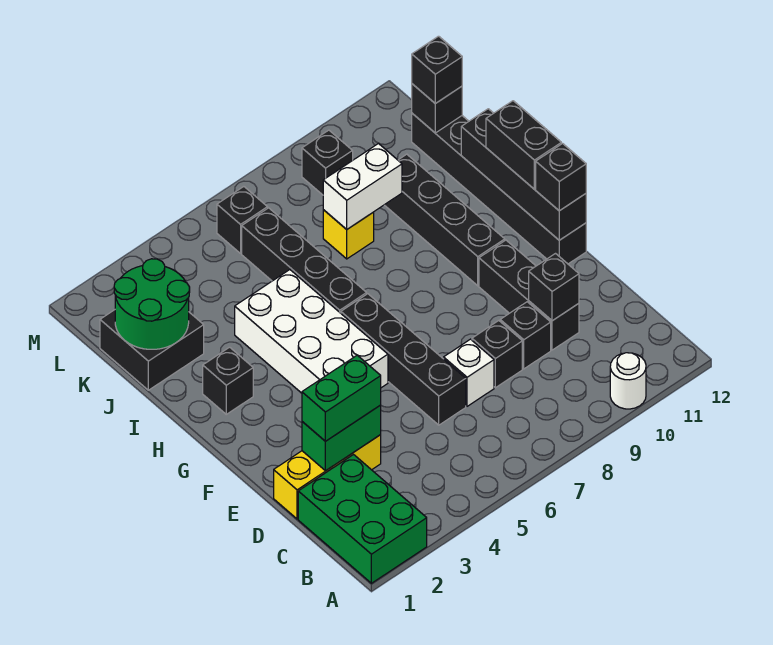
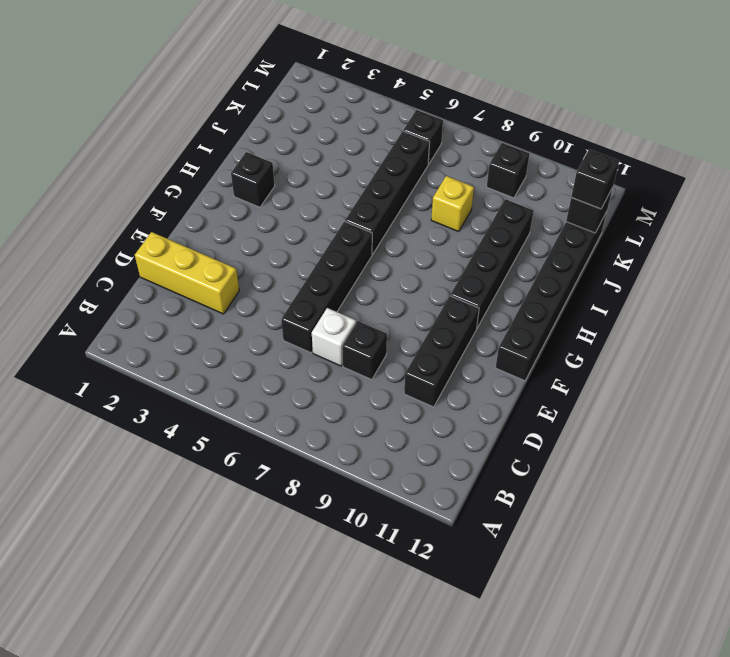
none -> green 2x3 brick [298,455,427,583]
none -> white 1x1 round brick [610,353,646,409]
none -> black 1x1 brick [500,302,551,369]

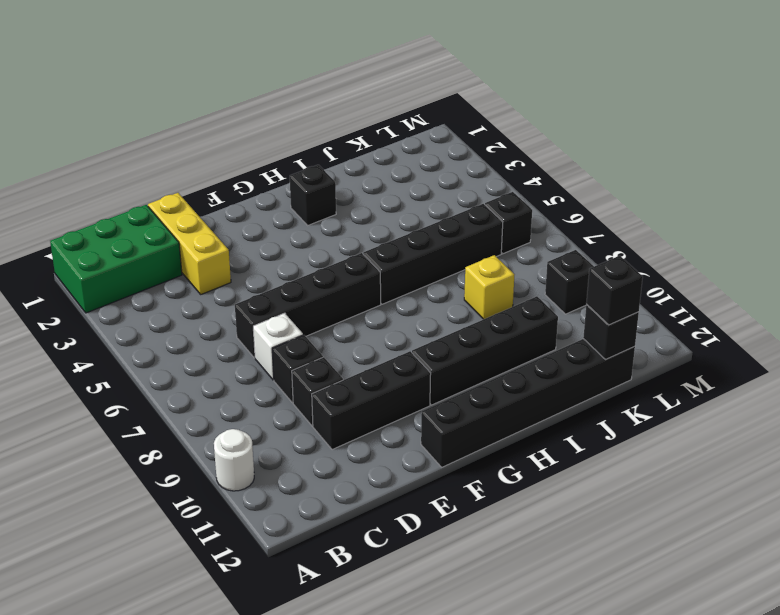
none -> white 2x4 brick [235,270,388,393]
none -> black 2x2 brick [100,310,204,390]
none -> green 1x2 brick [302,405,381,471]

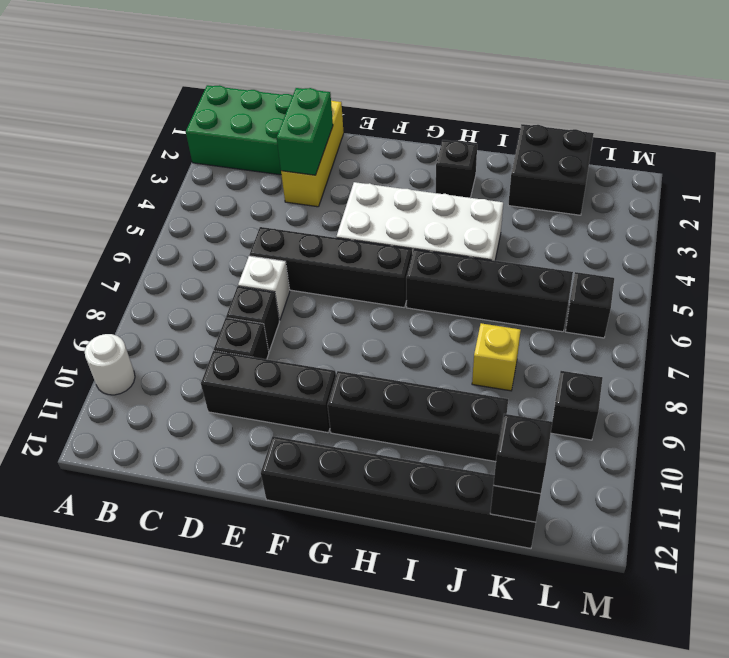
none -> black 1x1 brick [529,254,579,321]
none -> black 1x4 brick [461,109,586,240]
none -> green 2x2 round brick [114,259,190,349]

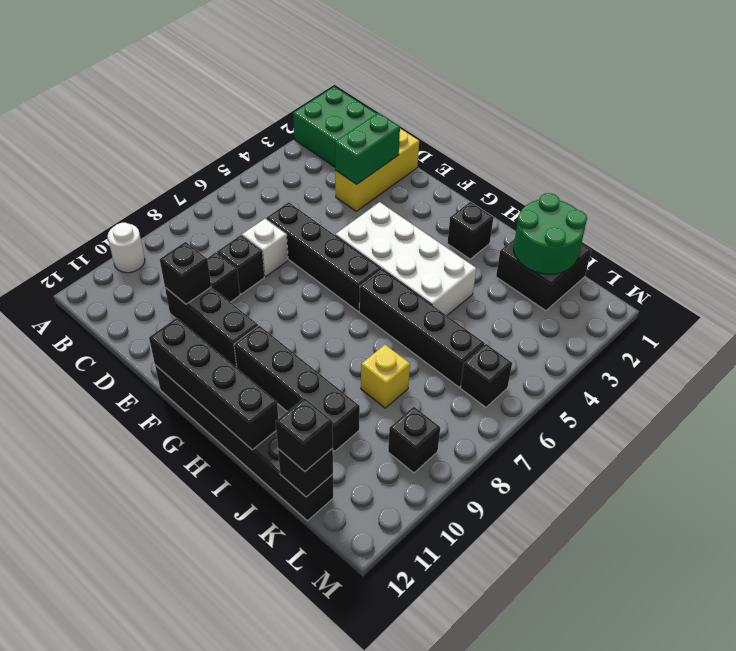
none -> white 1x2 brick [323,143,402,229]
none -> green 1x2 brick [302,355,381,441]
none -> black 1x1 brick [536,144,586,211]

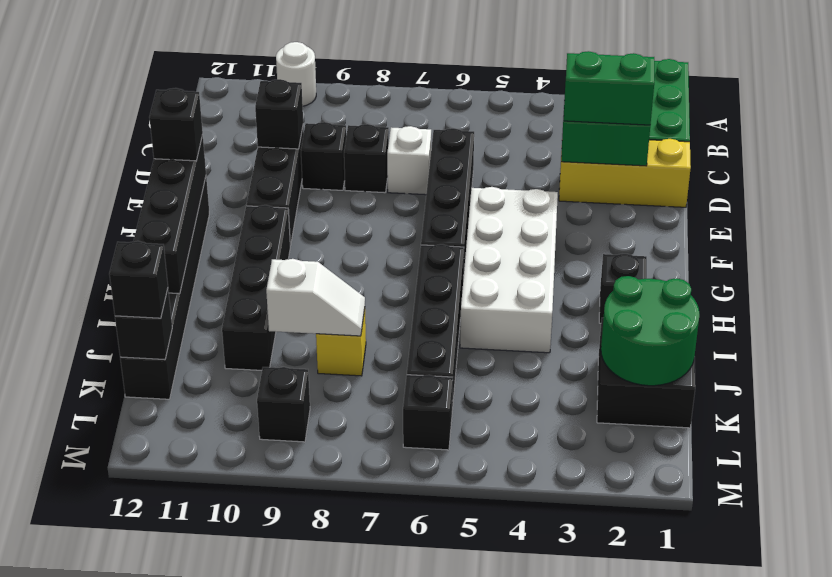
white 1x2 slope [266,259,365,336] -> white 1x2 brick [323,143,402,229]
none -> black 1x2 brick [486,101,561,189]

